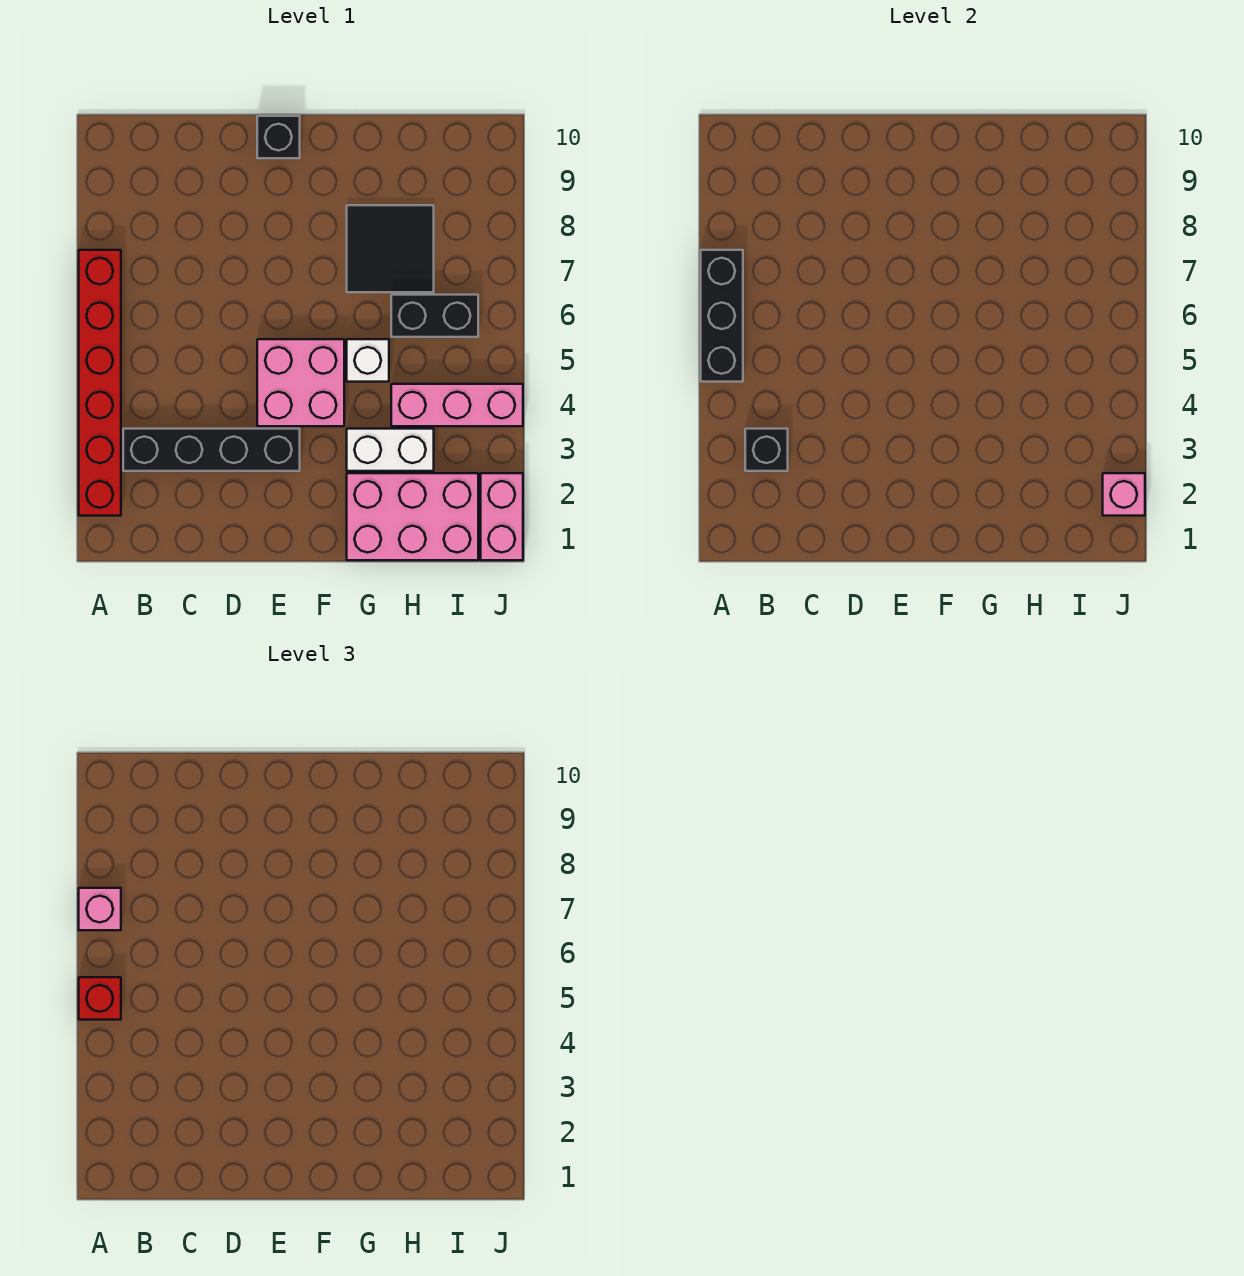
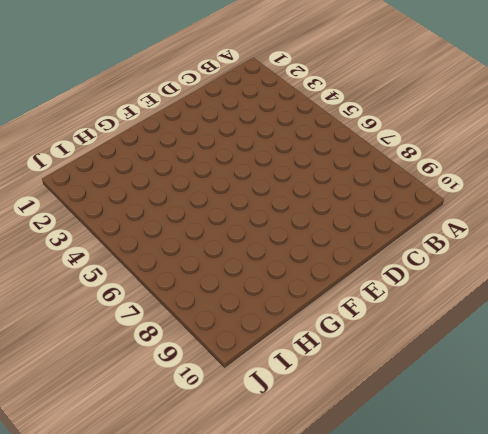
none -> red 1x6 brick [79,250,121,516]
none -> black 1x4 brick [123,429,300,471]
none -> pink 2x2 brick [257,339,344,426]

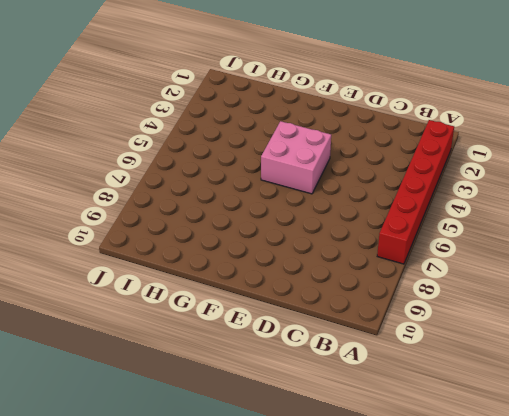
none -> black 1x4 brick [123,429,300,471]
none -> black 1x1 brick [257,116,300,158]
none -> pink 2x3 brick [347,473,478,560]

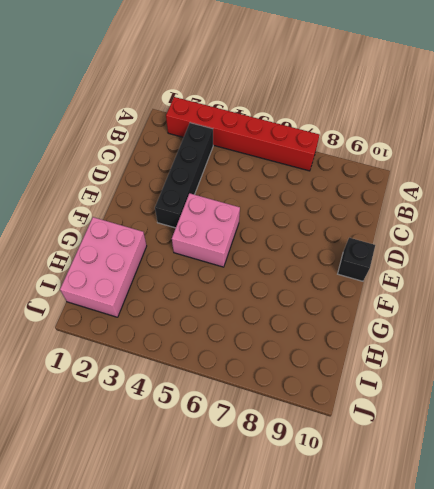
none -> white 1x2 brick [347,429,434,471]
none -> white 1x1 brick [347,339,389,382]
none -> black 2x2 tile [347,205,434,292]

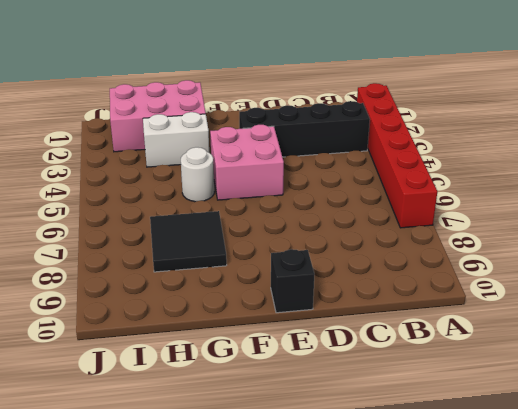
white 1x1 round brick [181,147,214,202] -> white 1x1 brick [347,339,389,382]
none -> pink 1x3 brick [391,384,523,426]
none -> black 1x2 brick [391,295,478,337]
none -> pink 1x2 brick [481,473,523,560]

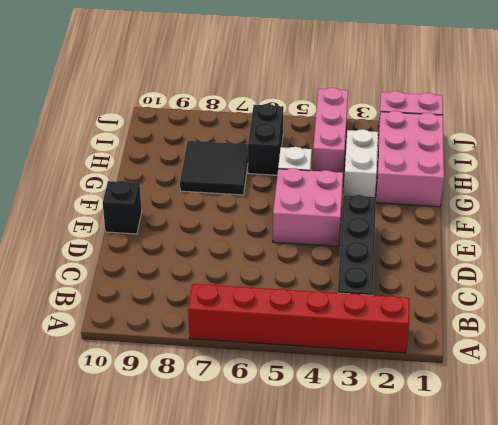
none -> black 1x3 brick [701,250,743,382]
none -> black 1x1 brick [745,429,788,471]
none -> pink 1x1 brick [1103,473,1145,516]

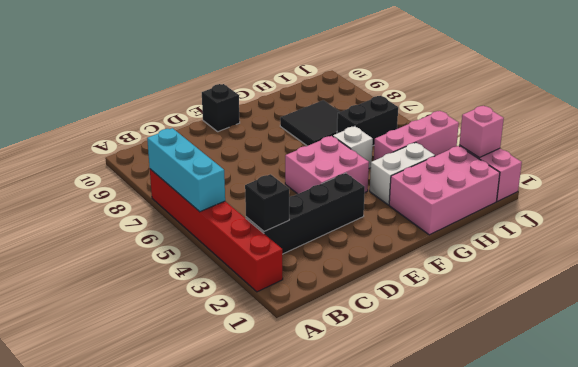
cyan 1x3 brick [147,128,225,212] -> black 1x3 brick [701,250,743,382]
none -> red 1x1 brick [79,977,121,1020]
none -> pink 1x1 brick [79,888,121,930]

